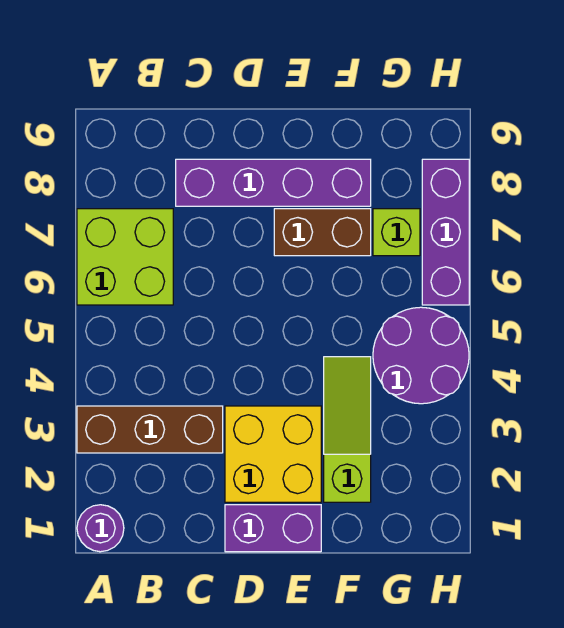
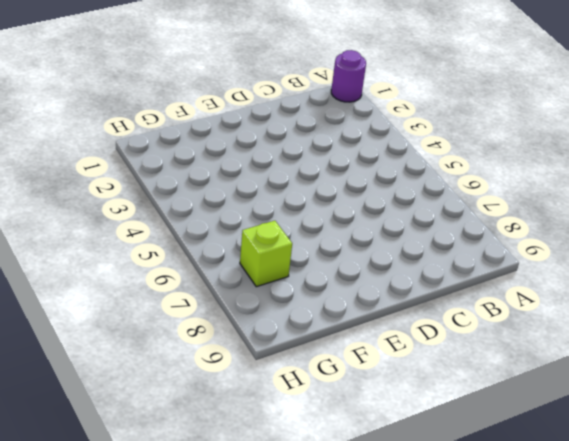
none -> brown 1x3 brick [77,406,223,453]
none -> lime 2x2 brick [77,209,173,305]

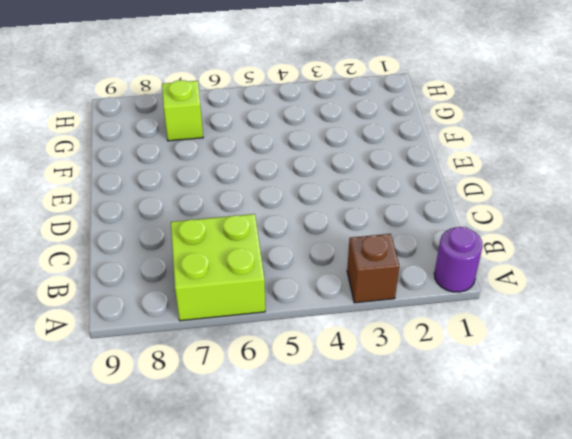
brown 1x1 brick [347,234,399,303] -> brown 1x3 brick [77,406,223,453]
none -> purple 1x4 brick [176,159,371,206]
none -> purple 1x2 brick [225,505,321,552]

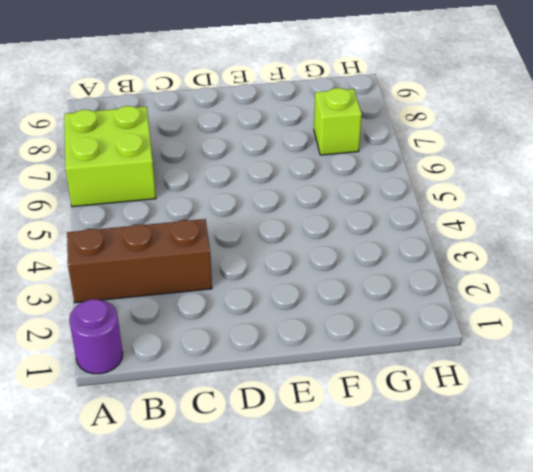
none -> purple 1x4 brick [176,159,371,206]
none -> purple 1x2 brick [225,505,321,552]

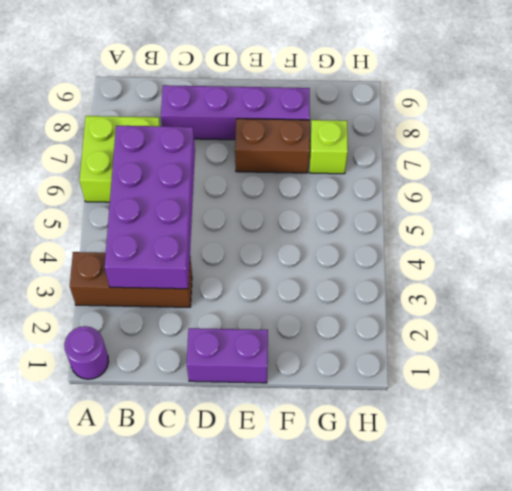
purple 2x4 brick [105,126,195,289] -> none
none -> yellow 2x2 brick [225,406,321,502]
none -> lime 1x3 slope [324,357,371,502]

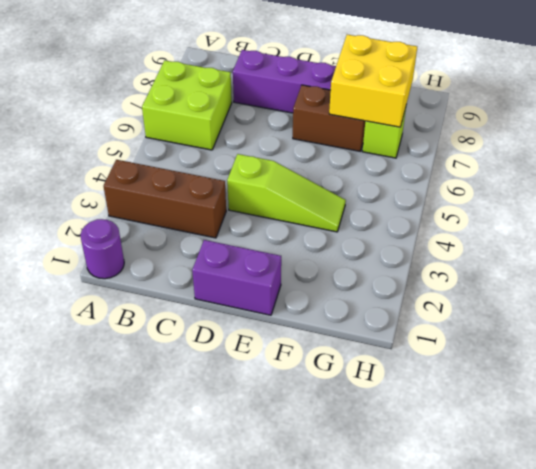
lime 1x3 slope [227,154,346,232] -> lime 1x3 slope turned to [324,357,371,502]
yellow 2x2 brick [329,35,417,127] -> yellow 2x2 brick moved to [225,406,321,502]
none -> purple 2x2 round brick [373,307,469,404]
none -> purple 1x3 brick [422,159,469,305]

